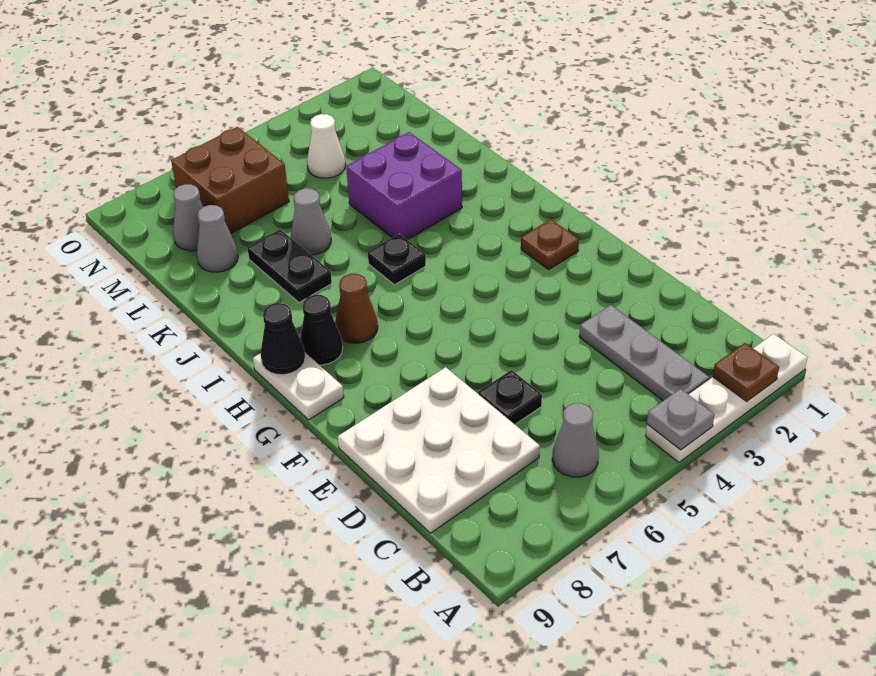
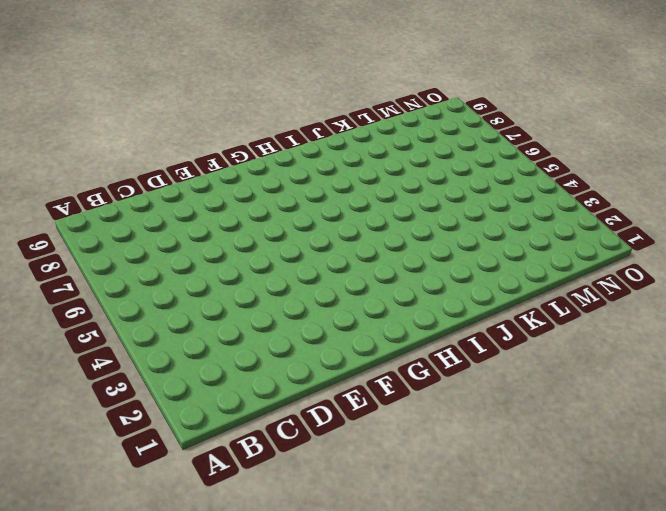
none -> white 1x4 plate [646,334,807,462]
none -> grey 1x3 plate [579,305,709,401]
none -> grey 1x1 cone [552,403,599,477]

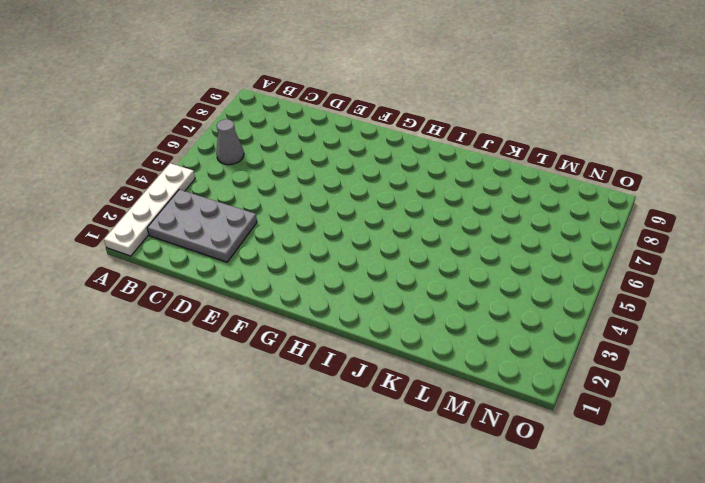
grey 2x3 plate [147,190,257,262] -> grey 1x3 plate [579,305,709,401]
none -> white 3x3 plate [338,367,540,533]
none -> black 1x1 plate [478,370,542,424]
none -> brown 1x1 plate [521,219,579,269]

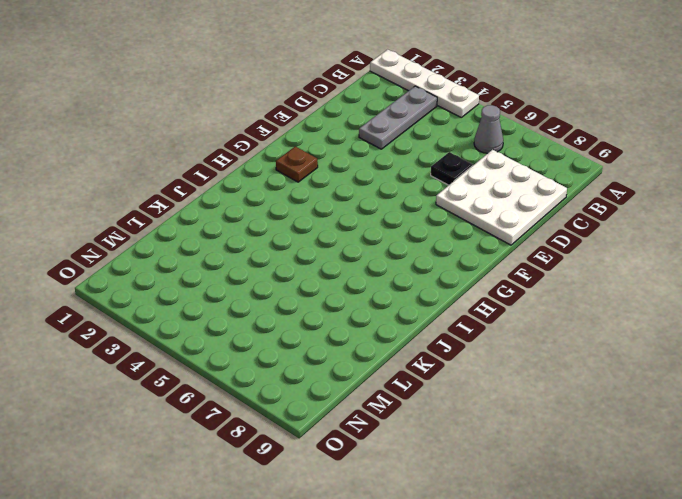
none -> white 1x2 plate [253,353,344,420]
none -> brown 1x1 cone [335,274,378,343]
none -> black 1x1 cone [300,295,343,365]

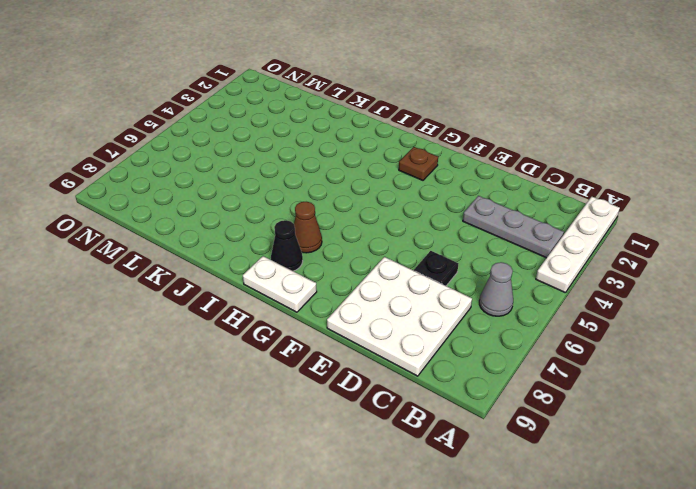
none -> black 1x1 plate [368,234,426,285]
none -> purple 2x2 brick [346,132,462,240]
none -> black 1x2 plate [247,230,332,302]

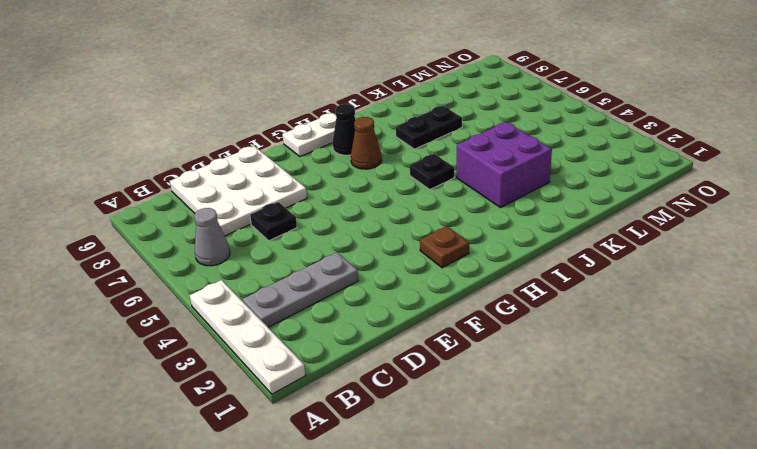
none -> grey 1x1 cone [291,188,331,255]
none -> grey 1x1 cone [197,205,238,272]
none -> white 1x1 cone [307,114,346,178]

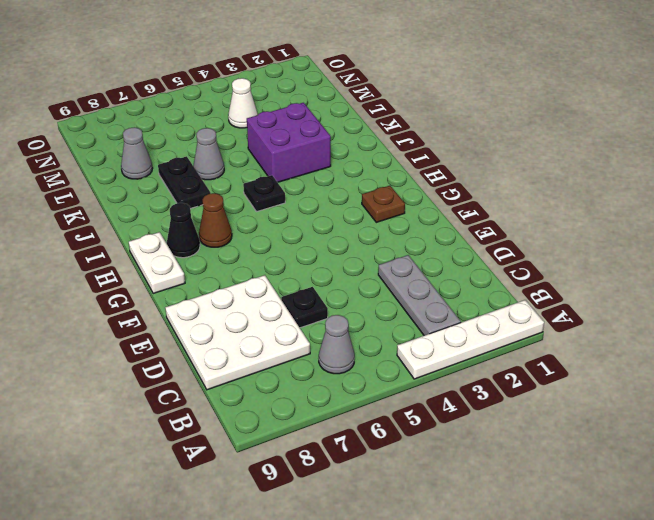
none -> brown 2x2 brick [171,127,289,234]
none -> grey 1x1 cone [173,184,203,251]
none -> brown 1x1 plate [713,343,779,401]

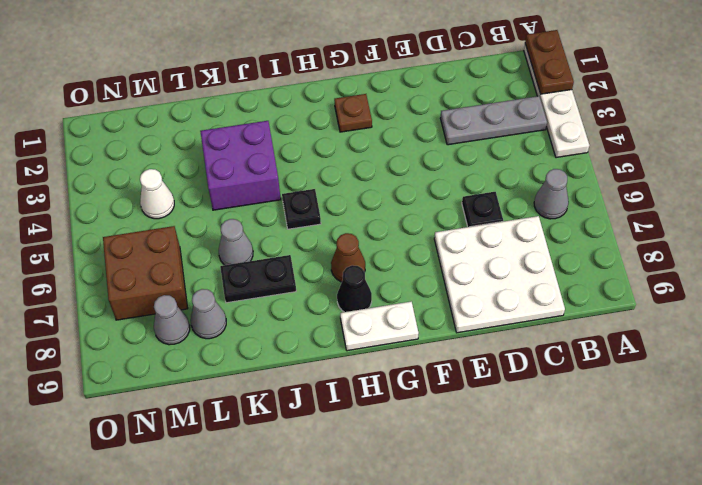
brown 1x2 plate [525,30,574,94] -> brown 1x1 plate [713,343,779,401]
none -> grey 1x1 plate [647,389,714,450]
none -> black 1x1 cone [260,303,305,375]

